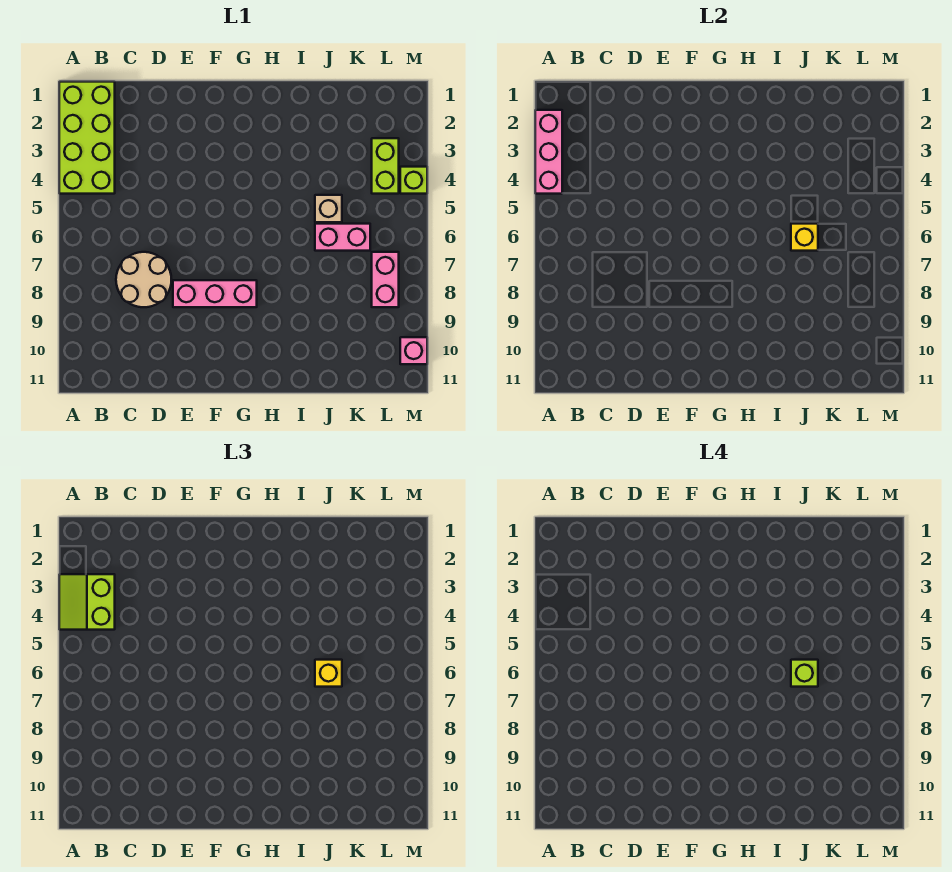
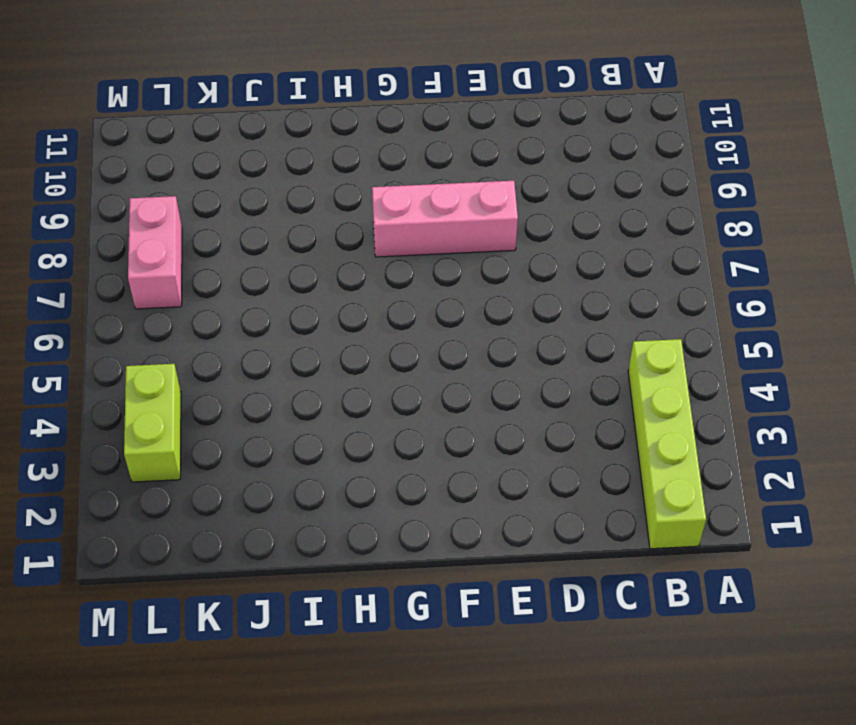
lime 1x4 brick [628,339,706,549] -> lime 2x4 brick [59,82,115,194]
none -> tan 2x2 round brick [116,252,172,307]
none -> tan 1x1 brick [315,195,342,222]
none -> pink 1x2 brick [315,224,370,251]

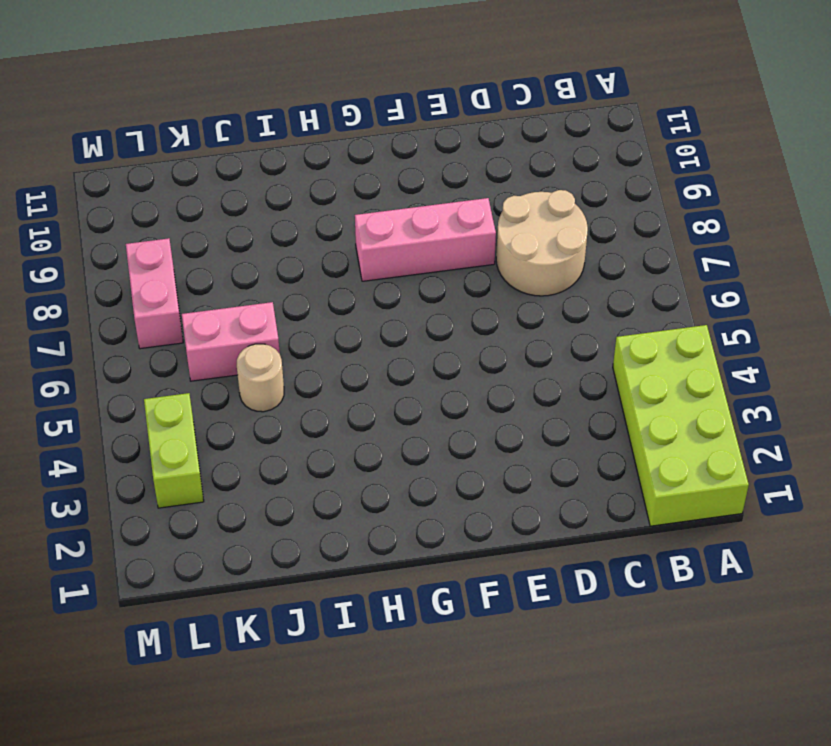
tan 1x1 round brick [237,344,284,412] -> tan 1x1 brick [315,195,342,222]
none -> lime 1x1 brick [400,167,427,194]
none -> pink 1x1 brick [400,337,427,364]
none -> pink 1x3 brick [535,110,562,194]

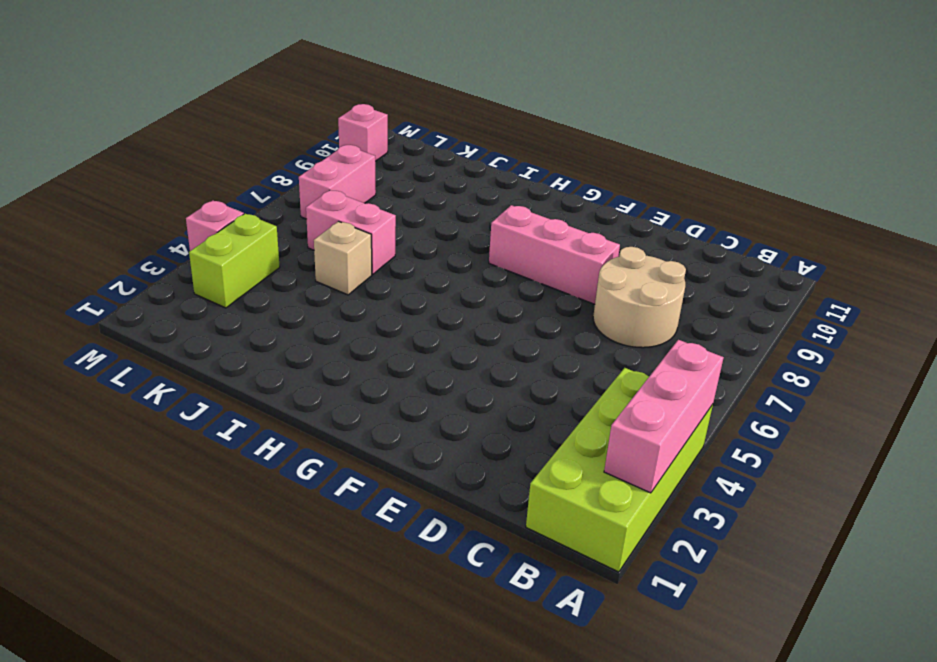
pink 1x1 brick [186,201,244,251] -> lime 1x1 brick [400,167,427,194]
none -> yellow 1x1 brick [791,224,818,251]
none -> lime 2x2 slope [59,574,115,630]
none -> yellow 1x1 brick [315,660,342,687]

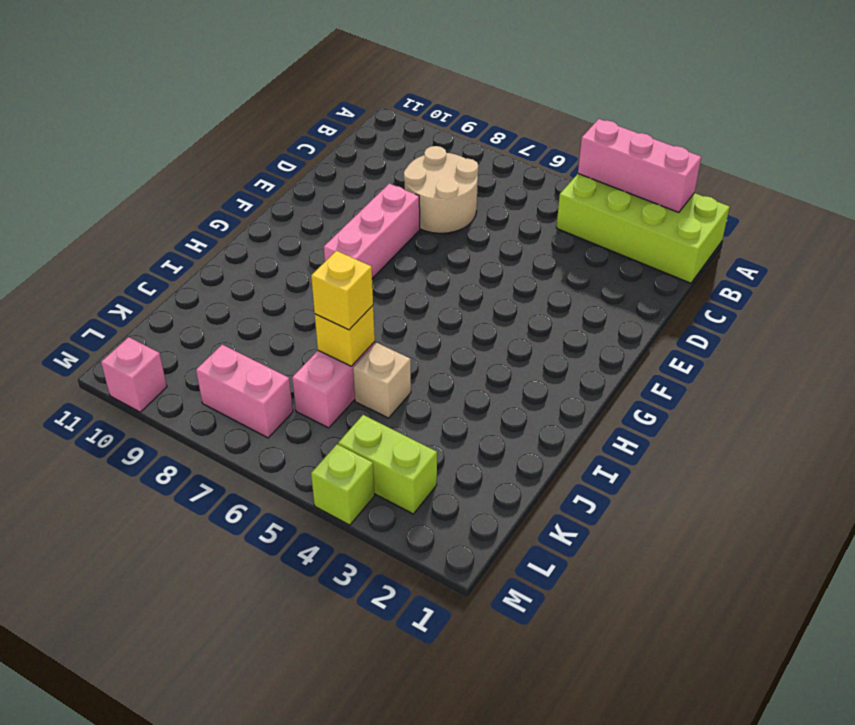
none -> lime 2x2 slope [59,574,115,630]
none -> lime 1x1 brick [791,660,818,687]

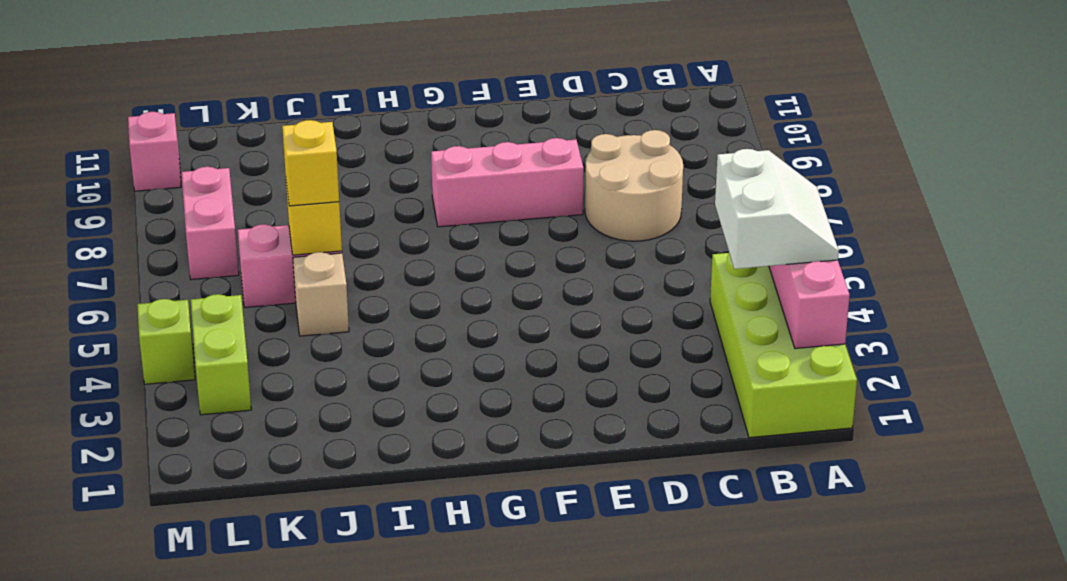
white 2x2 slope [715,149,839,269] -> lime 2x2 slope [59,574,115,630]
none -> lime 1x1 brick [791,660,818,687]

